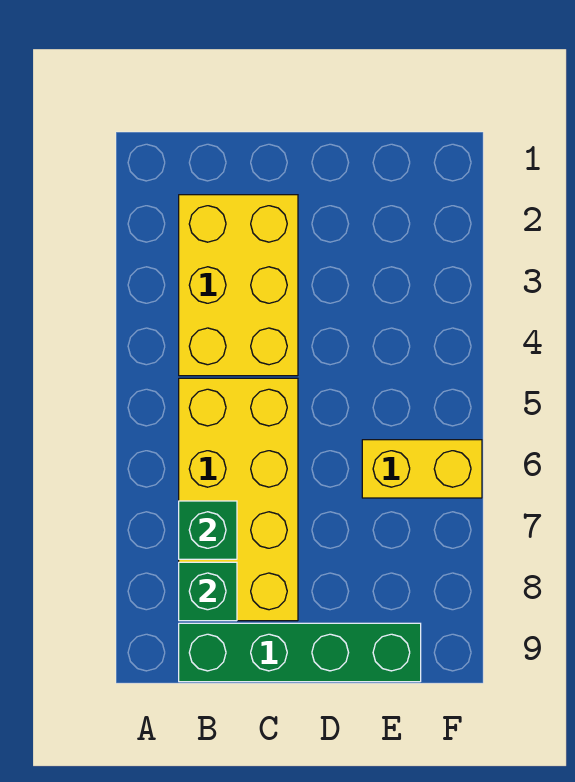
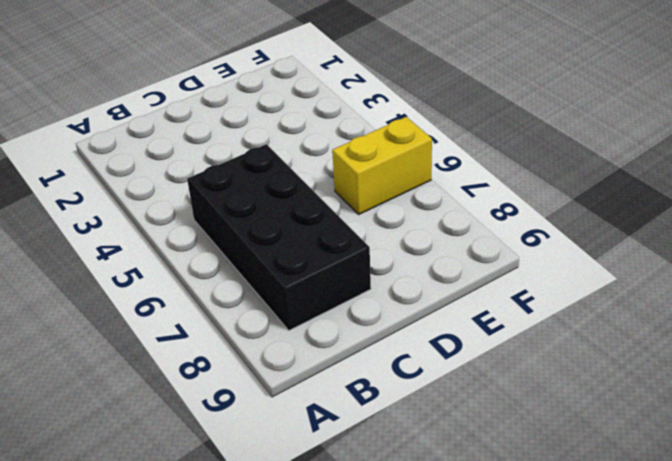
black 2x4 brick [187,144,371,330] -> yellow 2x4 brick [179,378,298,621]
none -> yellow 2x3 brick [179,195,298,376]
none -> green 1x4 brick [179,623,421,682]

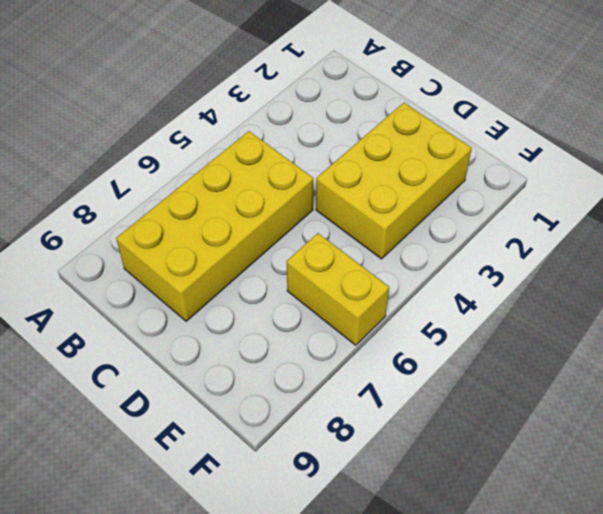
yellow 2x3 brick [316,103,472,259] -> yellow 2x3 brick moved to [179,195,298,376]
none -> green 1x4 brick [179,623,421,682]
none -> green 1x1 brick [179,501,237,559]

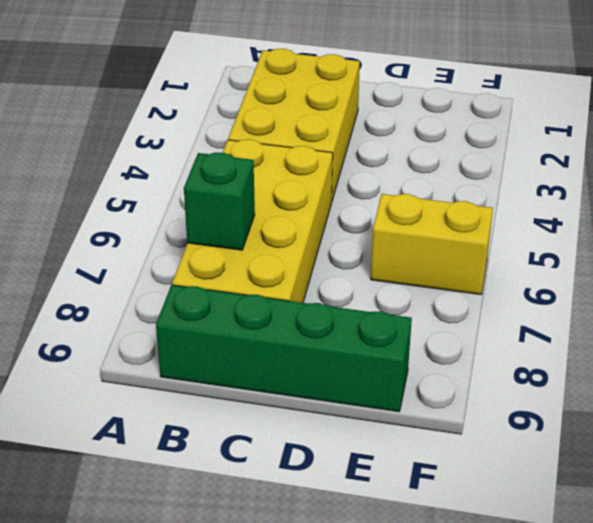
none -> green 1x1 brick [179,562,237,621]

